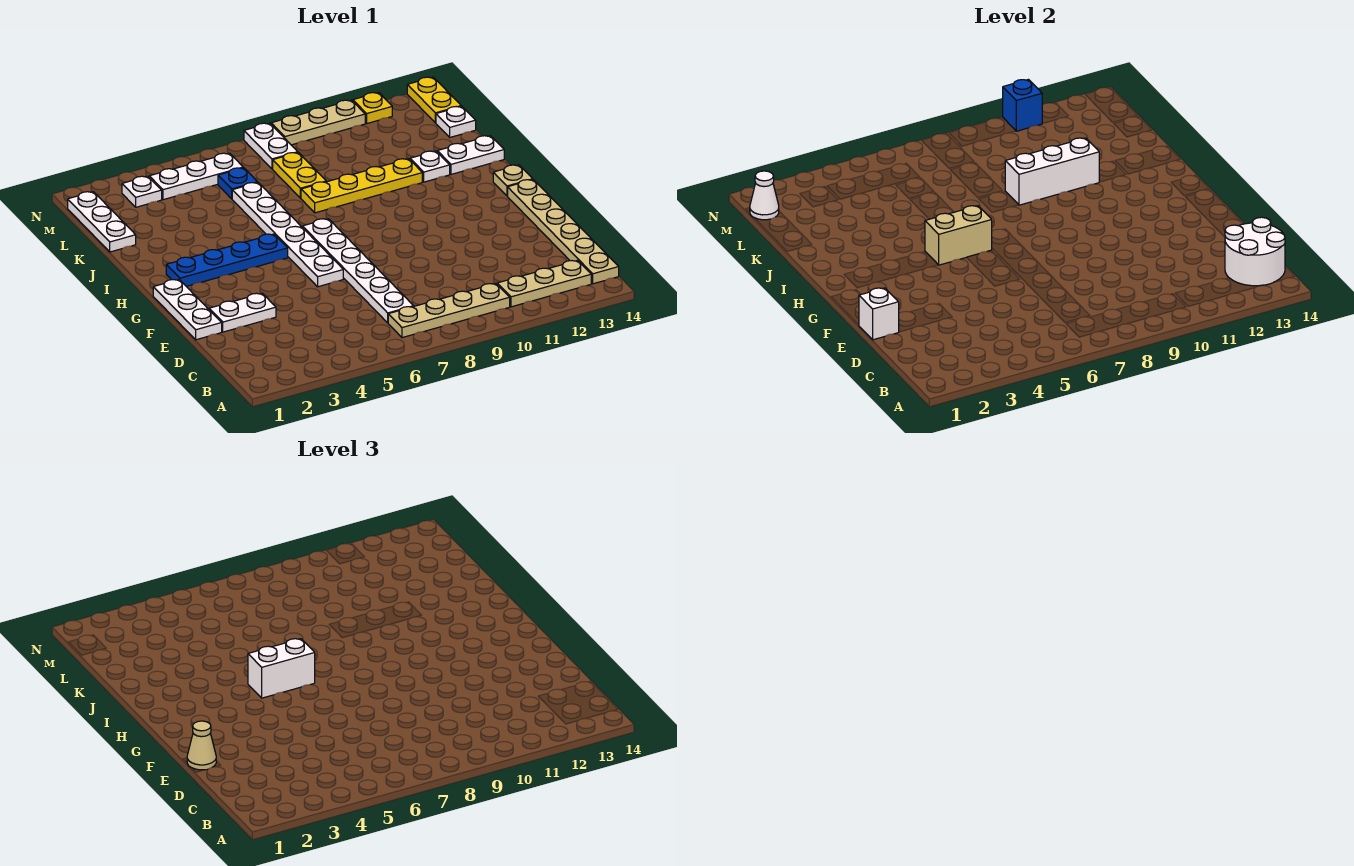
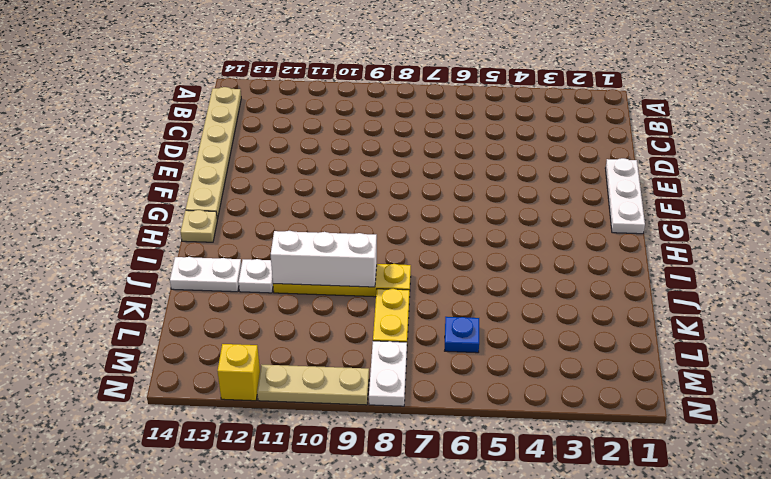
yellow 1x1 brick [218,344,260,401] -> yellow 1x1 plate [353,93,392,123]
none -> tan 1x4 plate [388,284,510,338]
none -> tan 1x3 plate [497,260,591,307]
none -> white 1x6 plate [303,219,414,323]
none -> white 1x2 plate [209,293,276,332]

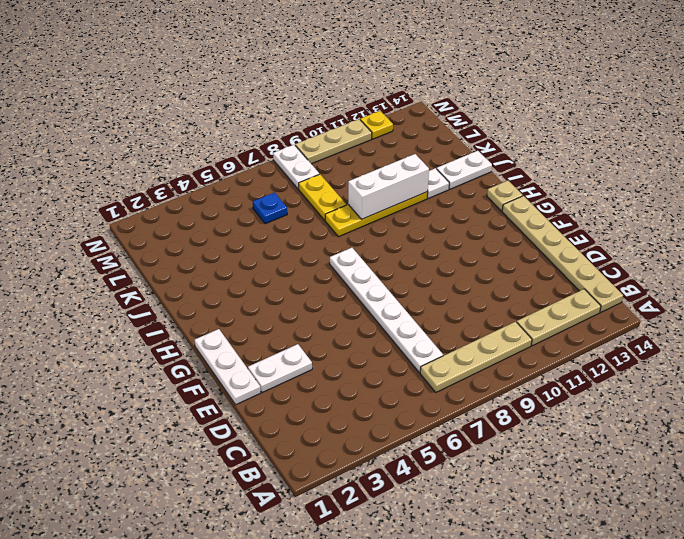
none -> white 1x6 plate [232,183,343,287]
none -> blue 1x4 plate [166,234,288,286]
none -> white 1x3 plate [68,192,136,252]
none -> white 1x1 plate [436,106,476,137]

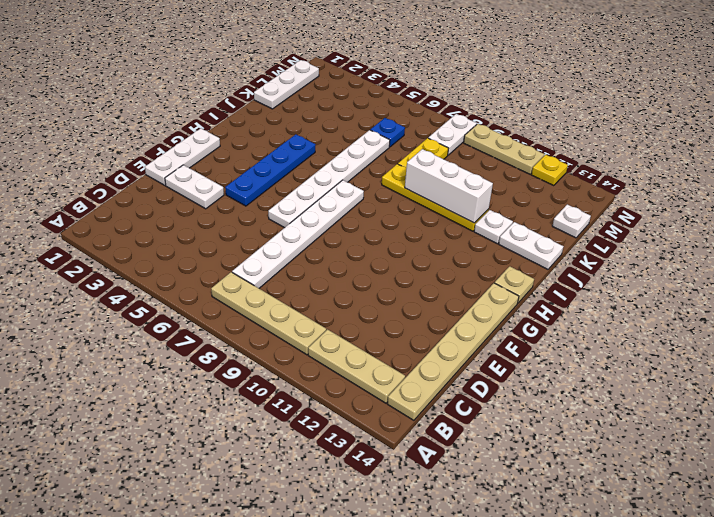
blue 1x4 plate [225,134,316,206] -> blue 1x4 plate turned to [166,234,288,286]
none -> white 1x1 plate [122,176,162,207]
none -> white 1x3 plate [149,153,243,200]
none -> yellow 1x2 plate [407,77,461,123]
none -> white 2x2 round brick [1225,217,1285,286]

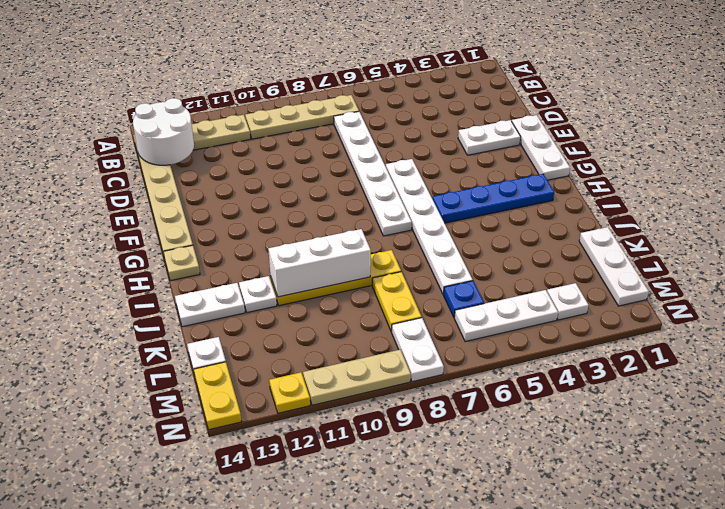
none -> white 1x1 brick [859,288,899,340]
none -> tan 1x2 brick [925,206,992,265]
none -> white 1x1 cone [750,171,779,220]
none -> blue 1x1 brick [1003,79,1042,131]

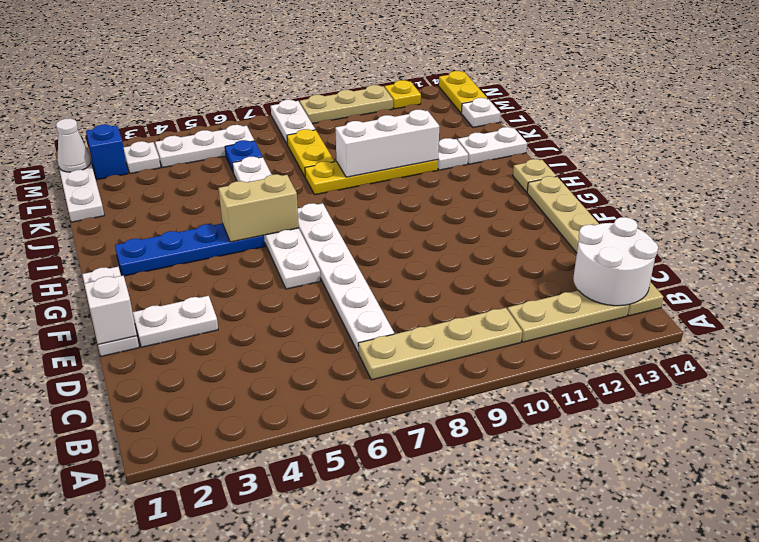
blue 1x1 brick [86,124,128,180] -> blue 1x1 brick moved to [1003,79,1042,131]
none -> tan 1x1 cone [187,721,216,770]
none -> white 1x2 brick [248,639,315,698]

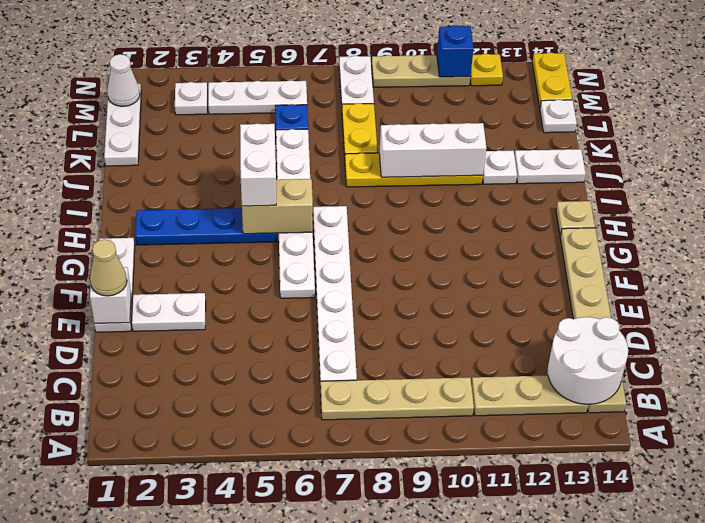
white 1x2 brick [240,123,276,206] -> white 1x2 brick turned to [248,639,315,698]

